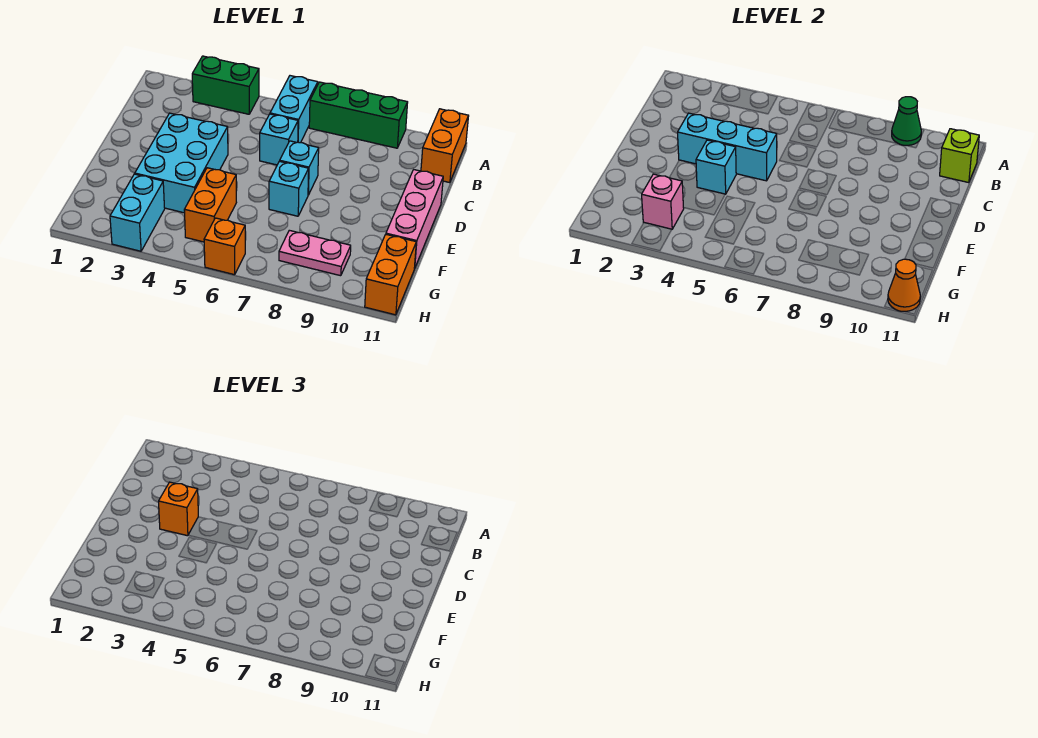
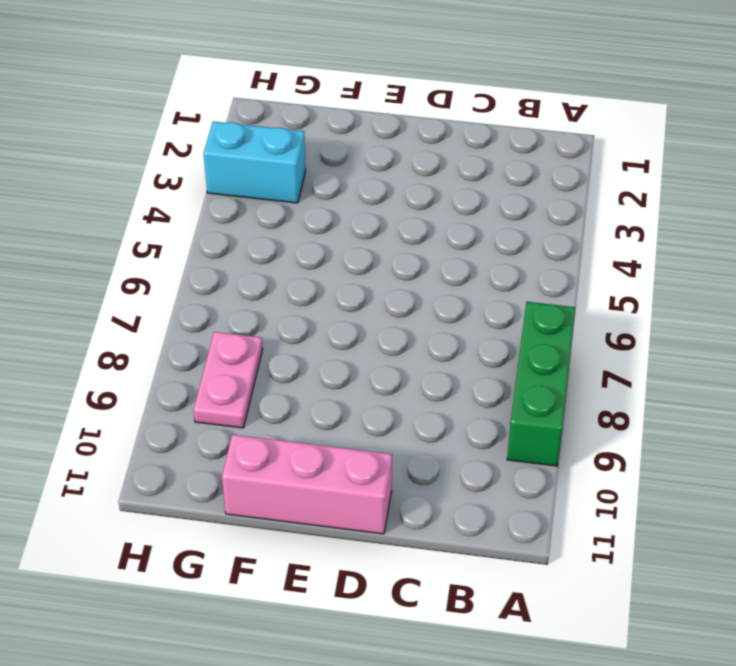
none -> green 1x2 brick [192,56,259,114]
none -> cyan 1x2 brick [270,76,318,143]
none -> orange 1x2 brick [421,109,469,183]

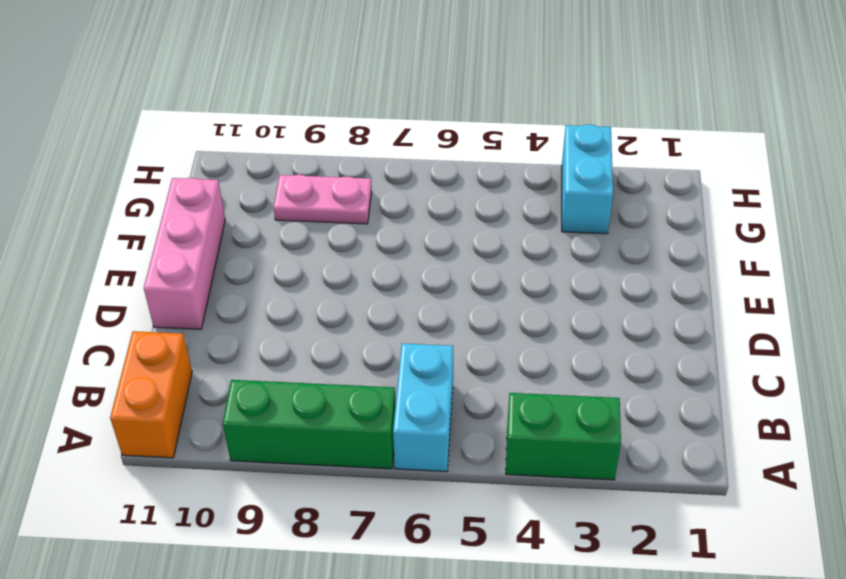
none -> cyan 1x1 brick [260,114,298,165]
none -> cyan 2x3 brick [135,113,228,213]
none -> cyan 1x1 brick [280,141,319,195]

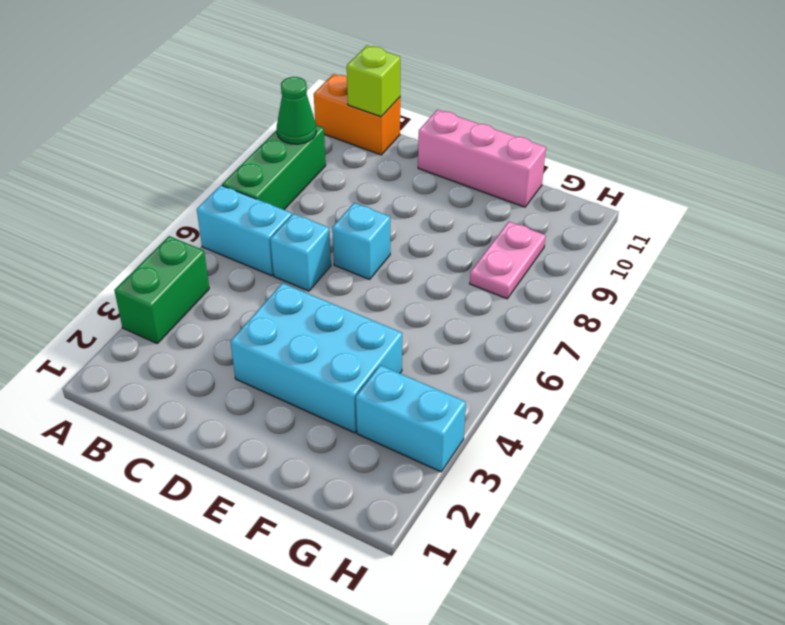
none -> cyan 1x1 brick [269,161,309,216]
none -> orange 1x2 brick [184,168,236,242]
none -> orange 1x2 brick [365,235,416,315]

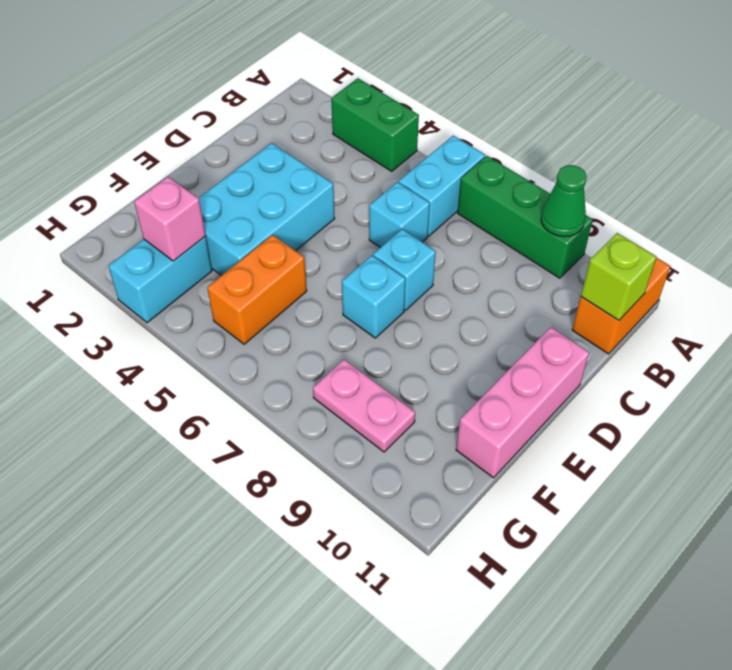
none -> orange 1x2 brick [365,235,416,315]
none -> orange 1x1 brick [204,218,245,275]
none -> cyan 1x3 brick [678,113,777,181]

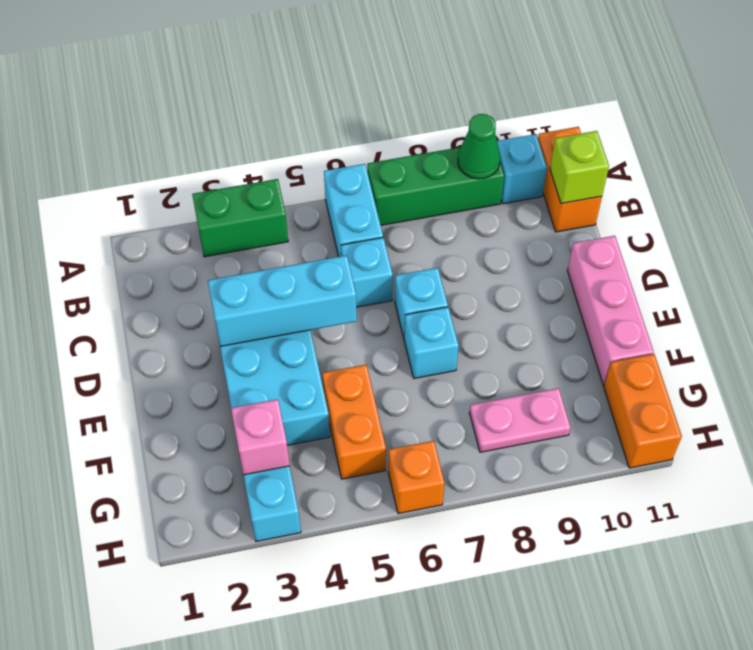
cyan 1x1 brick [497,134,547,204] -> cyan 1x1 brick moved to [696,140,736,194]
none -> orange 1x1 cone [888,259,920,311]
none -> orange 1x1 brick [159,482,198,536]

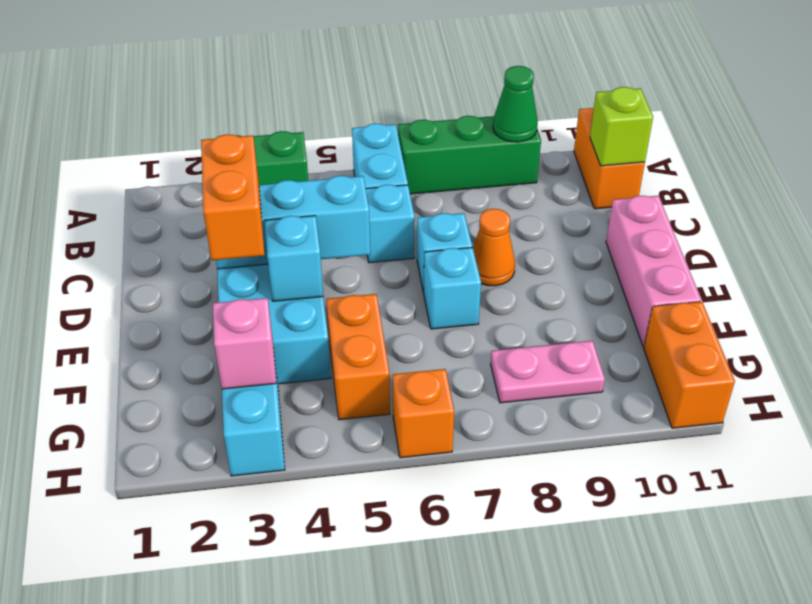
orange 1x2 brick [201,134,264,260] -> orange 1x1 brick [159,482,198,536]
orange 1x1 cone [473,209,515,286] -> orange 1x1 cone moved to [888,259,920,311]

